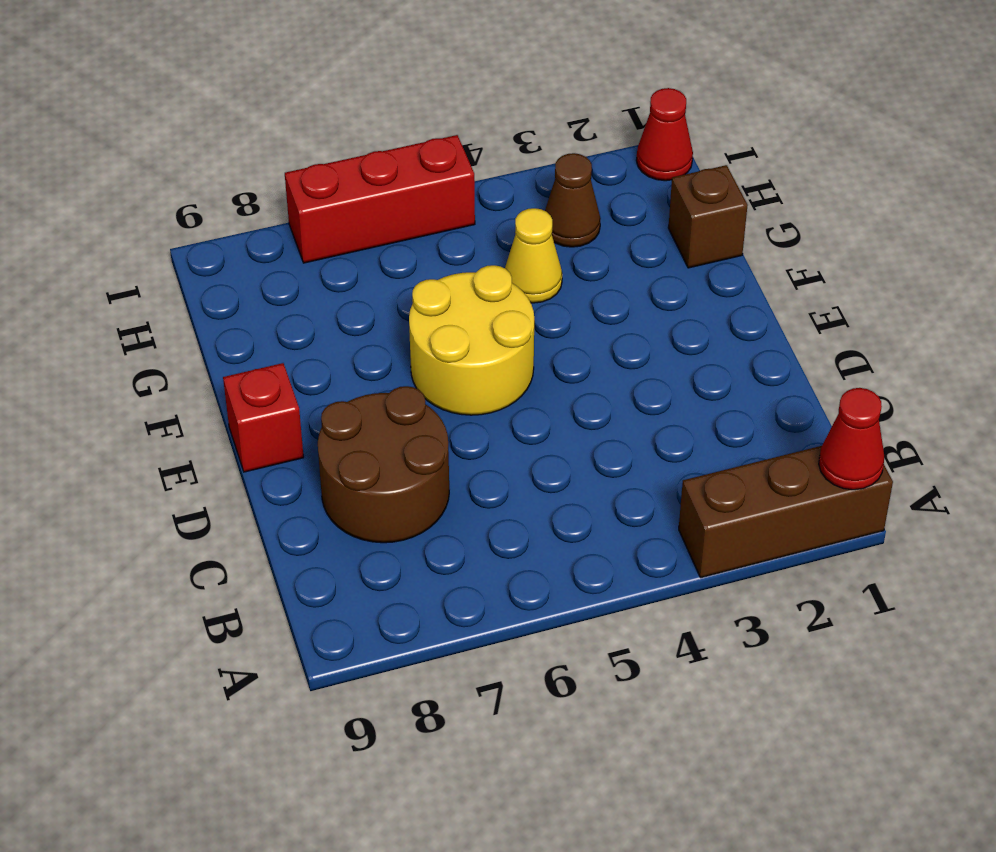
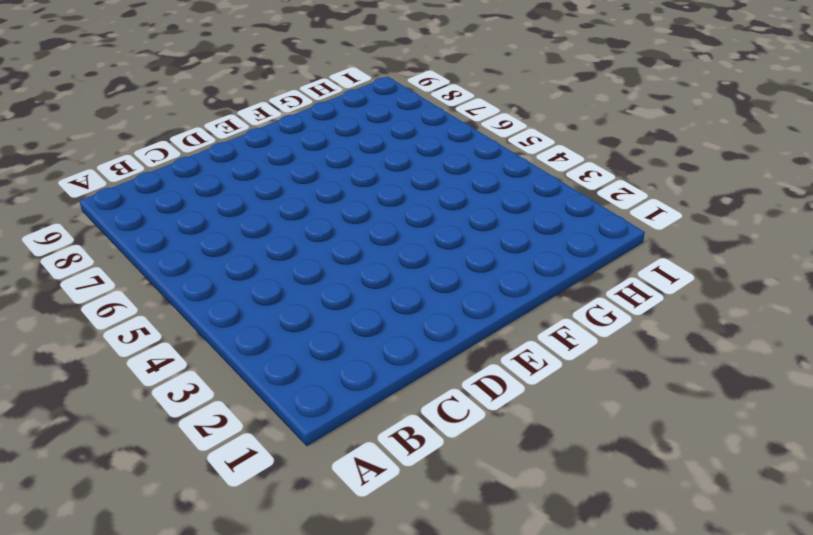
none -> brown 1x3 brick [679,446,893,578]
none -> brown 2x2 round brick [318,386,449,543]

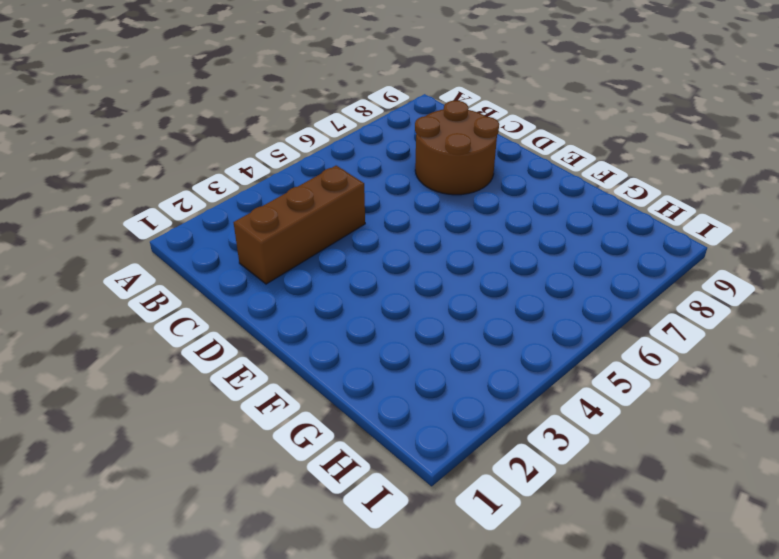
brown 1x3 brick [234,166,365,284] -> brown 1x3 brick moved to [679,446,893,578]
none -> yellow 2x2 round brick [409,265,534,415]
none -> red 1x1 brick [223,363,304,472]

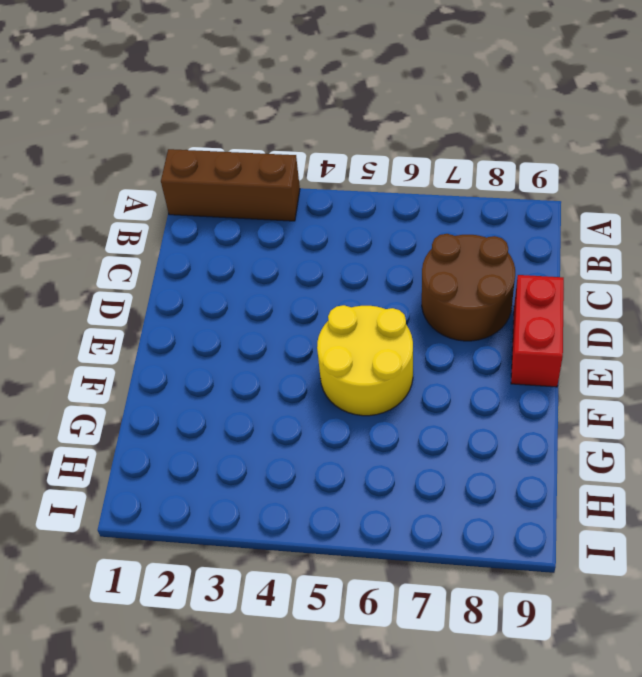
red 1x2 brick [511,275,564,387] -> red 1x1 brick [223,363,304,472]
none -> brown 1x1 brick [668,165,748,268]
none -> yellow 1x1 cone [505,208,562,303]

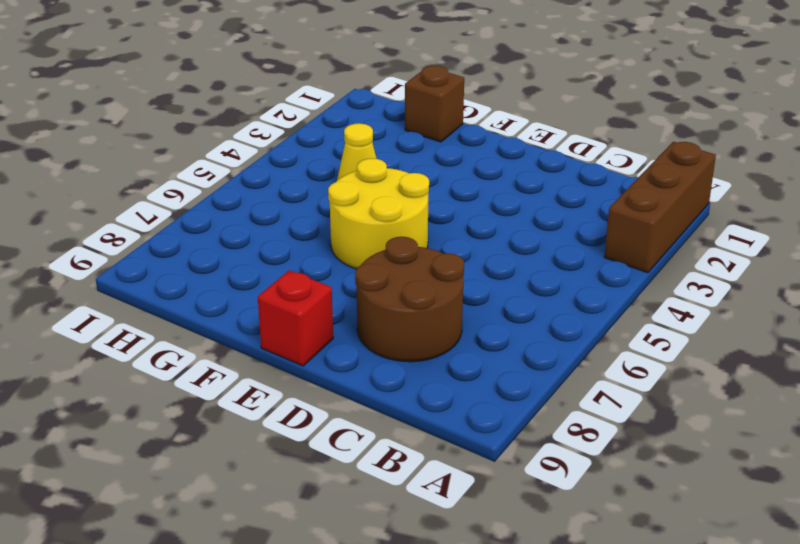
none -> brown 1x1 cone [545,153,601,247]
none -> red 1x1 cone [636,88,693,181]

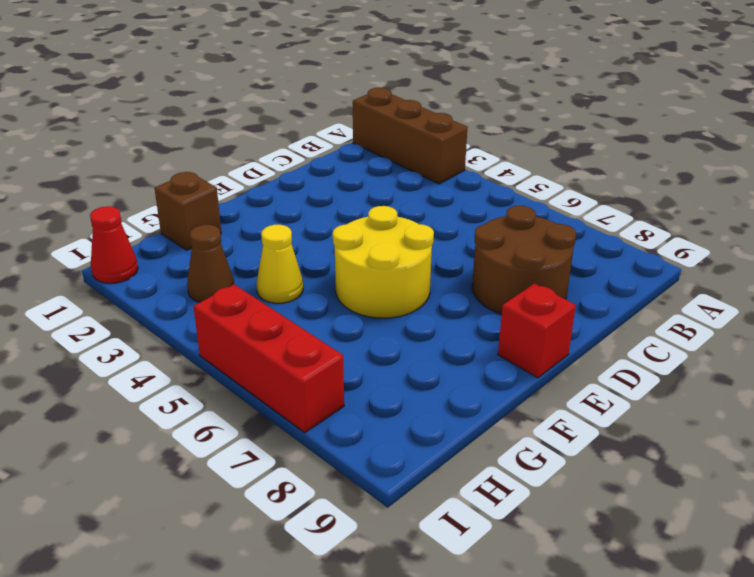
none -> red 1x1 cone [819,388,884,490]

